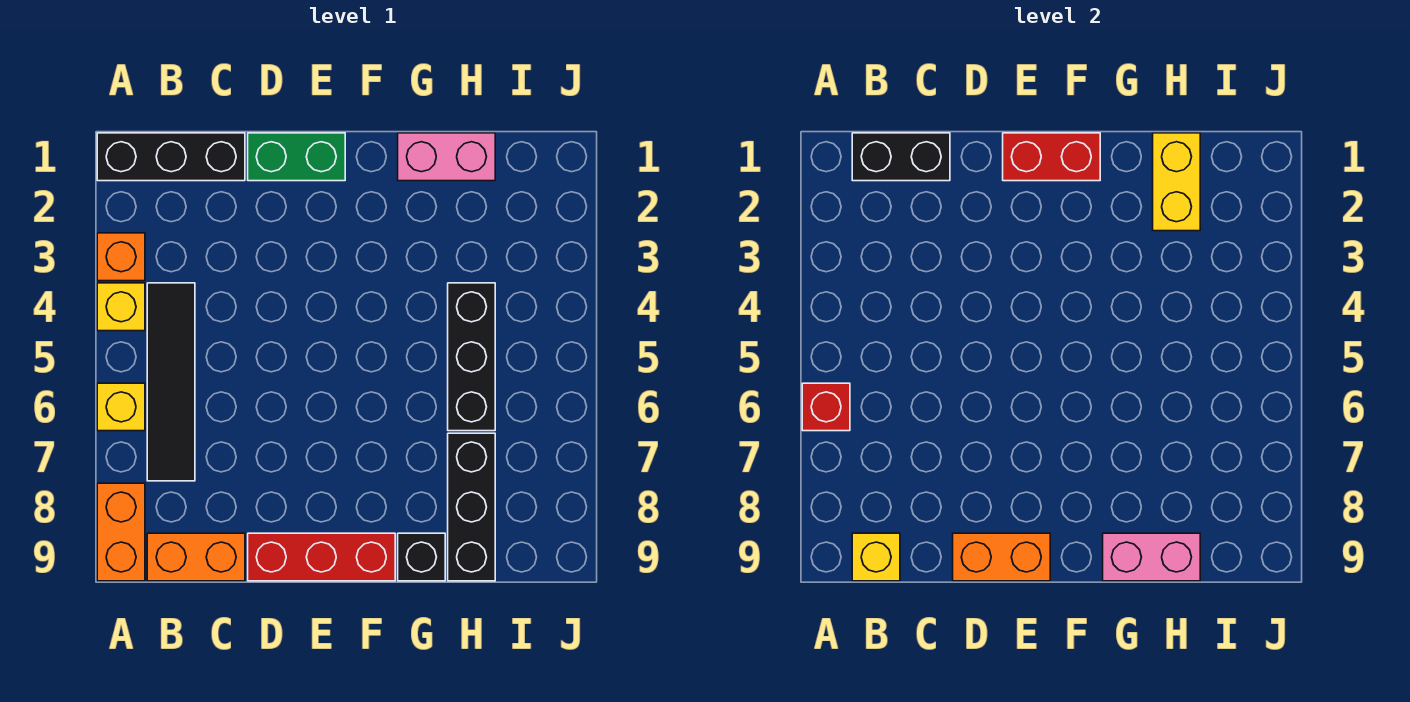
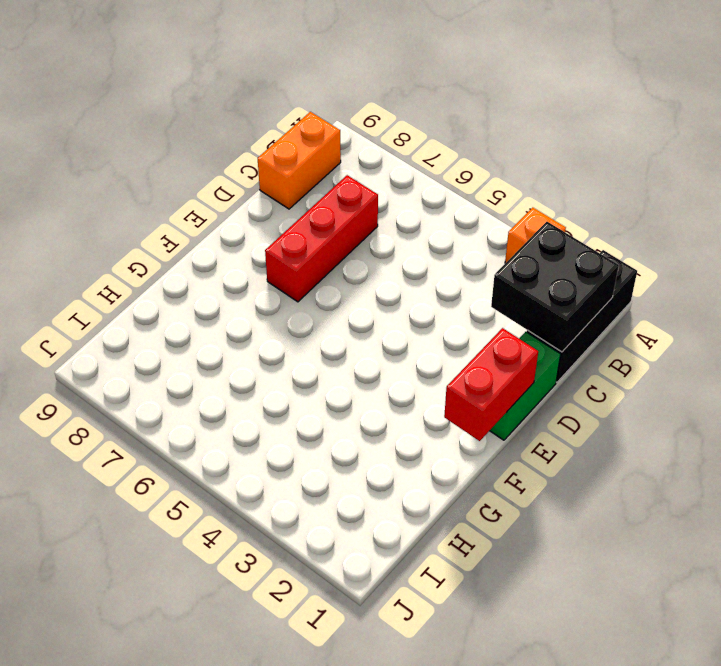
black 2x2 brick [491,222,619,352] -> black 1x2 brick [852,133,950,181]
red 1x3 brick [265,175,378,302] -> red 1x3 brick moved to [248,533,395,581]
none -> yellow 1x1 brick [97,283,145,331]
none -> yellow 1x1 brick [97,383,145,431]
none -> orange 1x2 brick [97,483,145,581]

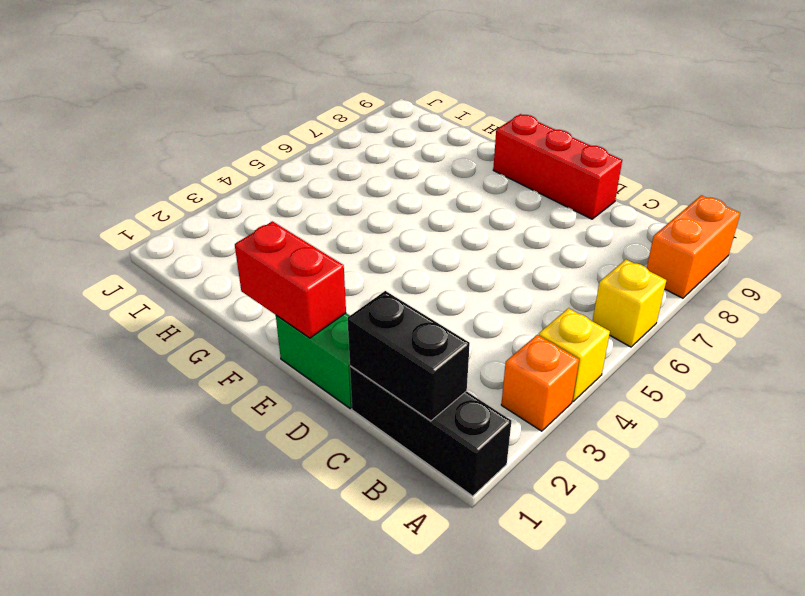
none -> black 1x4 tile [147,283,195,481]
none -> orange 1x2 brick [147,533,245,581]
none -> pink 1x2 brick [398,133,495,181]

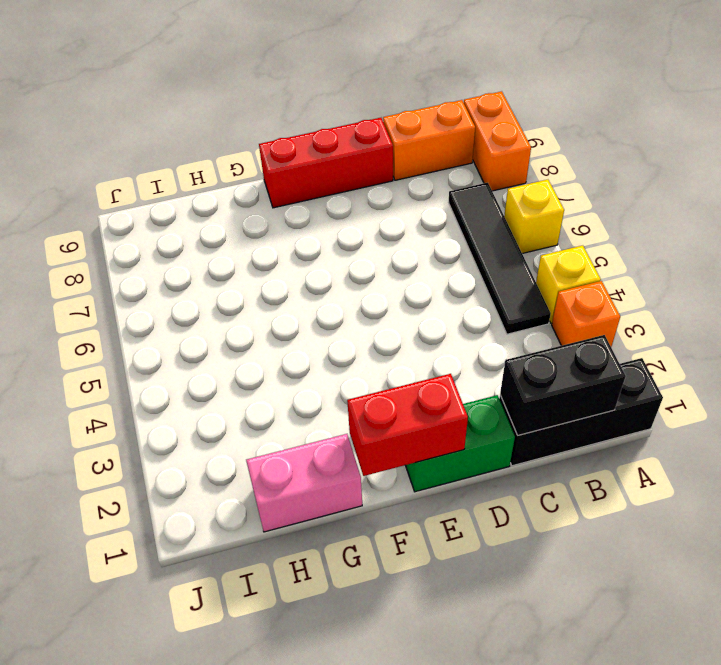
none -> black 1x1 brick [398,533,445,581]
none -> black 1x3 brick [448,283,495,431]
none -> black 1x3 brick [448,433,495,581]

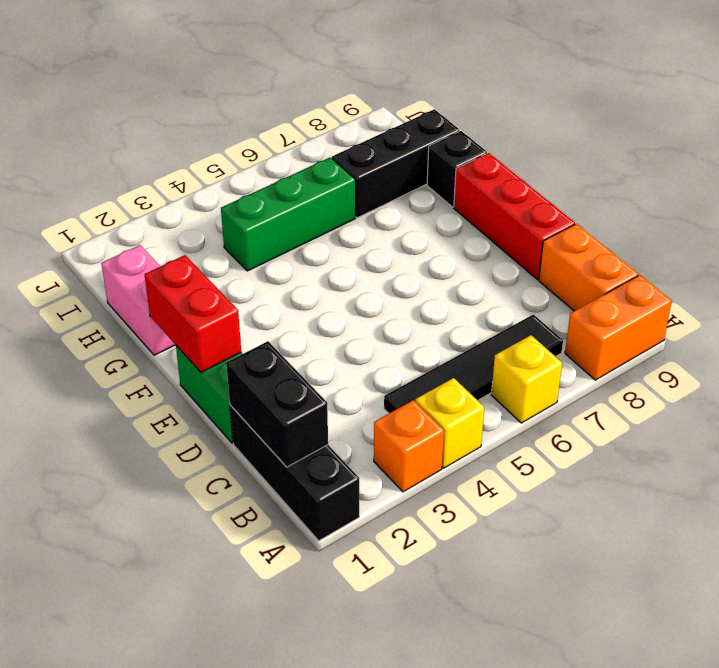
green 1x3 brick [221,157,355,271] -> black 1x3 brick [448,283,495,431]
none -> red 1x1 brick [802,383,850,431]
none -> yellow 1x1 brick [852,533,900,581]
none -> orange 1x2 brick [953,533,1050,581]

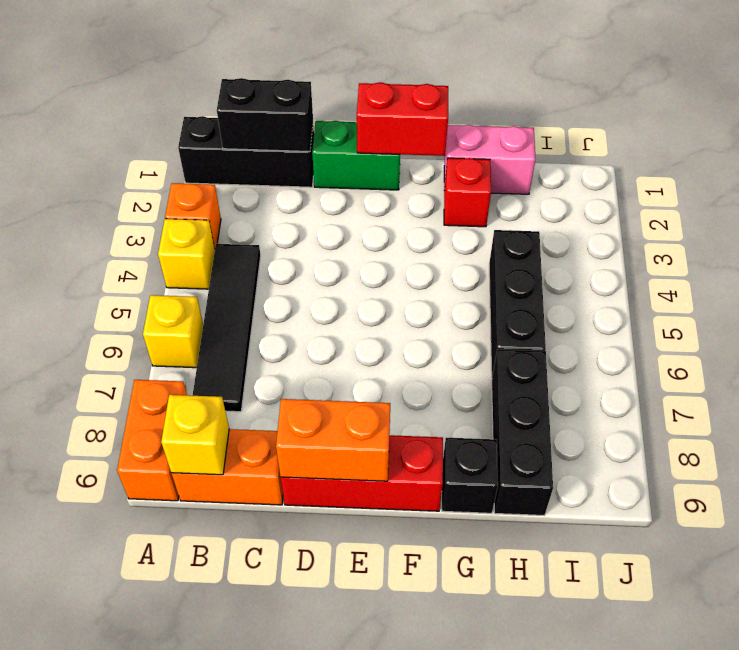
red 1x1 brick [444,158,491,227] -> red 1x1 brick moved to [802,383,850,431]
none -> pink 1x2 brick [1103,533,1200,581]
none -> yellow 1x2 brick [1153,133,1200,231]

